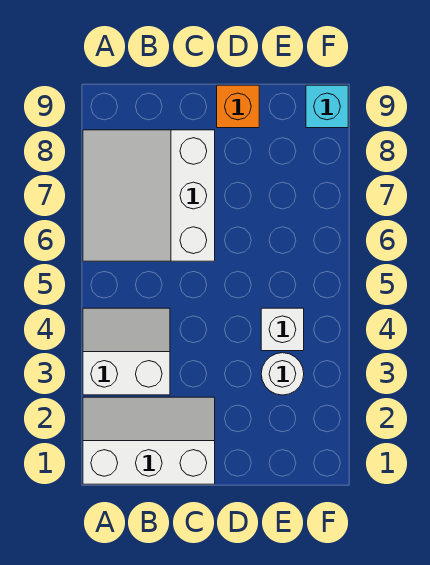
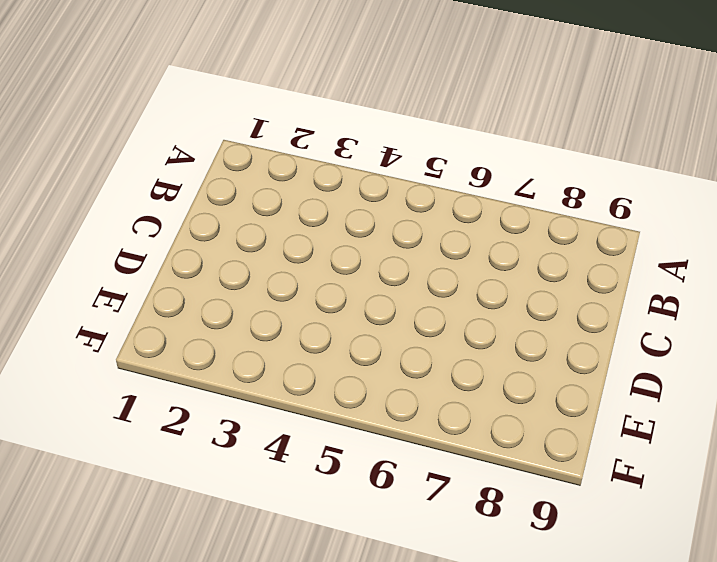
none -> white 2x3 slope [83,397,215,484]
none -> white 2x2 slope [83,308,170,395]

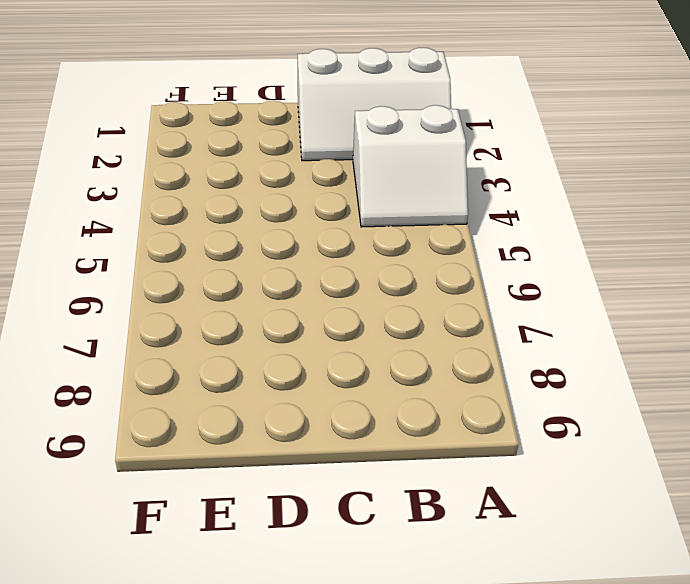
none -> white 3x3 slope [83,130,215,261]
none -> orange 1x1 brick [217,85,259,128]

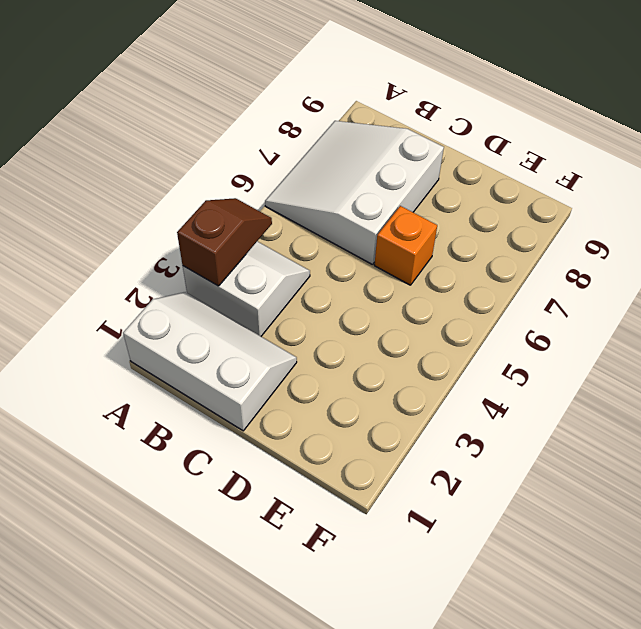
brown 1x2 slope [177,198,272,286] -> none
orange 1x1 brick [374,206,437,285] -> orange 1x1 brick moved to [217,85,259,128]
none -> white 1x1 round brick [261,353,304,395]
none -> white 1x1 brick [261,308,304,351]

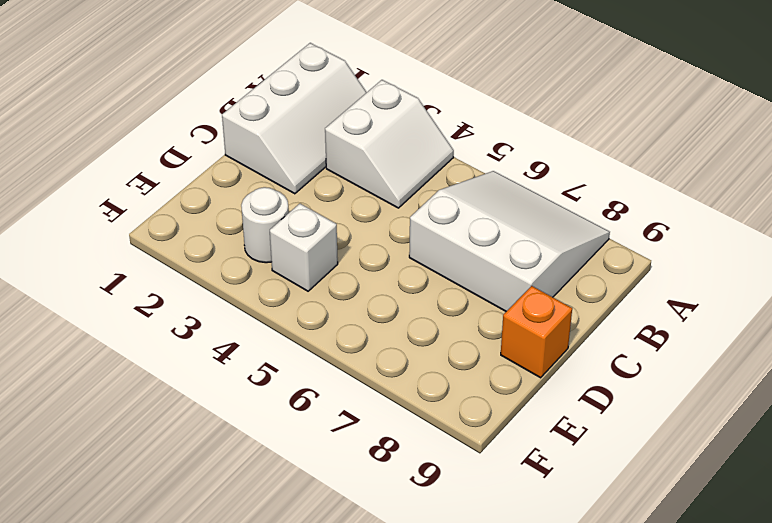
none -> cyan 1x1 brick [306,85,348,128]

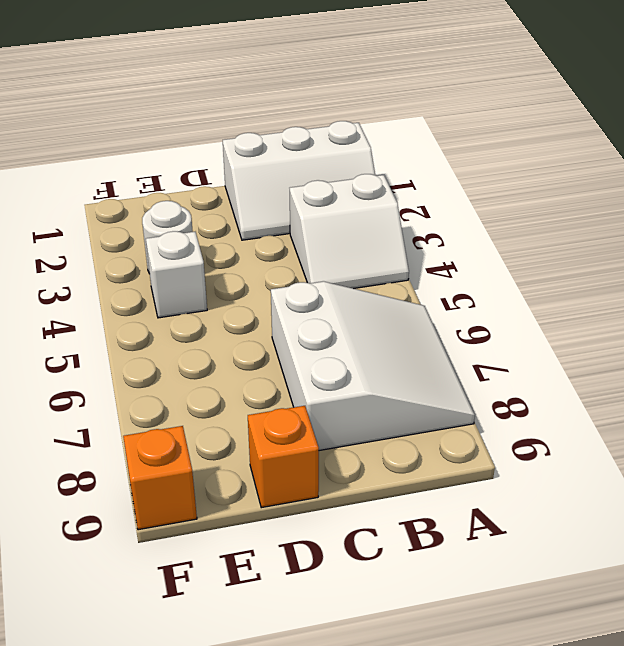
orange 1x1 brick [123,426,197,530] -> cyan 1x1 brick [306,85,348,128]

